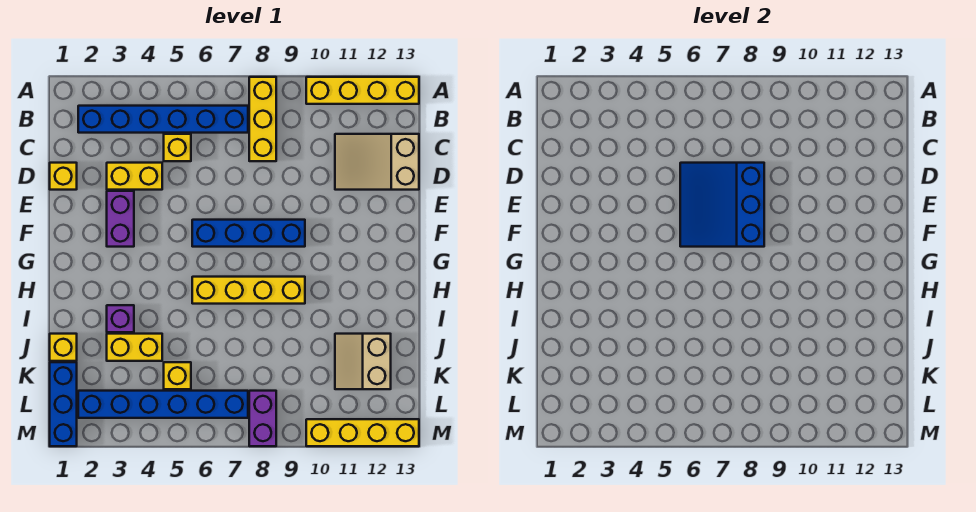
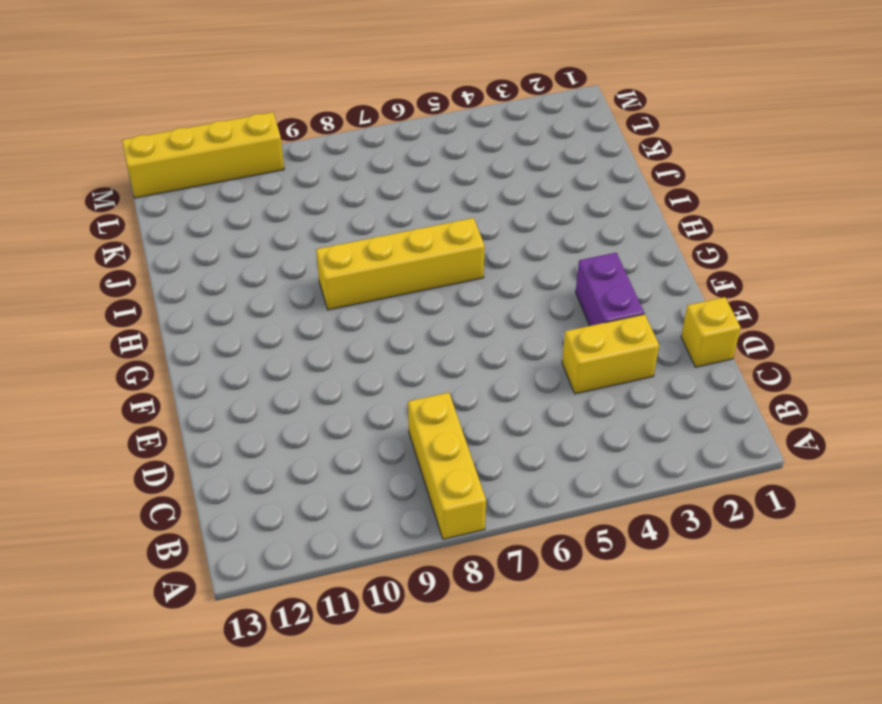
none -> yellow 1x4 brick [306,77,419,104]
none -> blue 1x6 brick [78,106,248,133]
none -> yellow 1x1 brick [164,134,191,161]

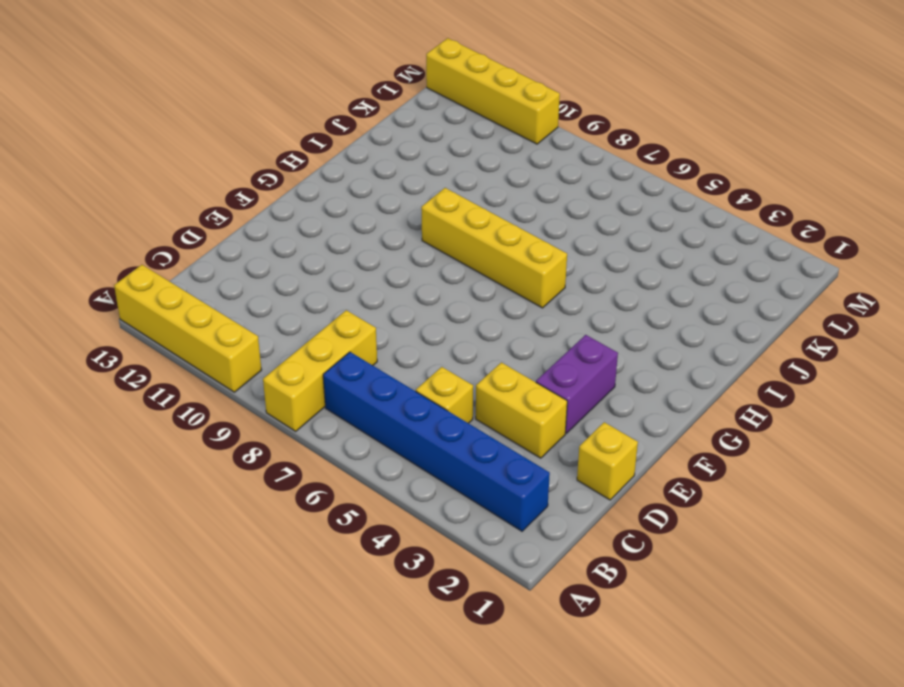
none -> tan 2x3 slope [335,134,419,190]
none -> blue 1x4 brick [192,220,305,247]
none -> purple 1x1 brick [107,305,134,332]

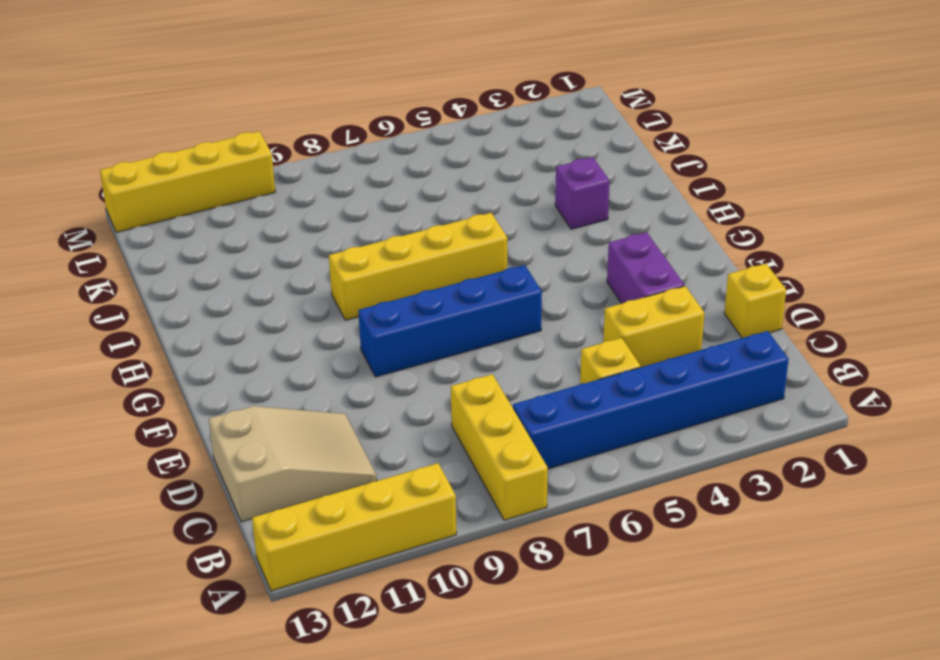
none -> yellow 1x1 brick [50,334,77,361]
none -> yellow 1x2 brick [107,334,162,361]
none -> tan 2x2 slope [335,334,391,389]

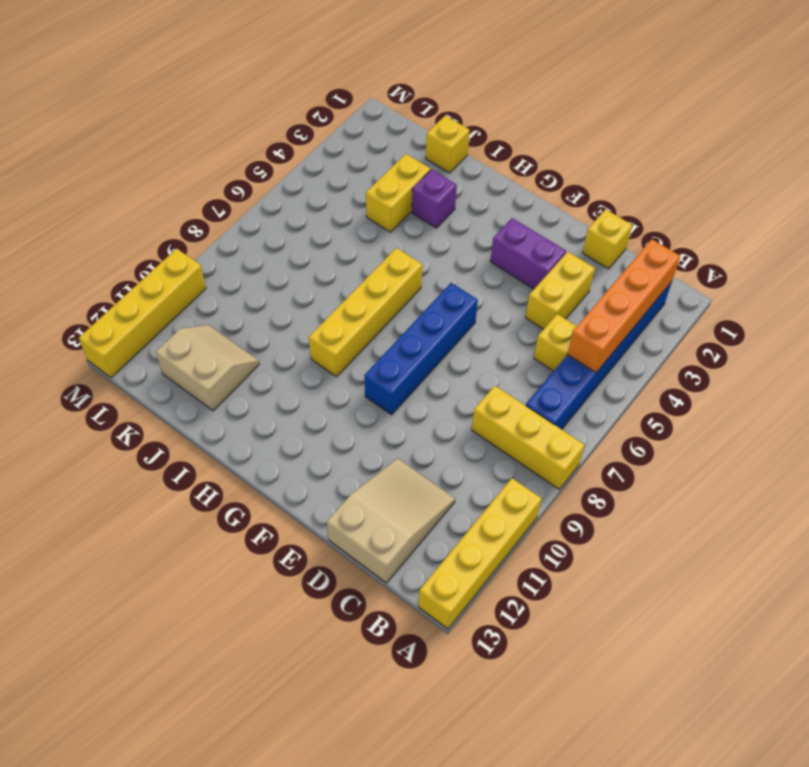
orange 1x4 brick [568,239,680,372] -> none
none -> blue 1x3 brick [50,362,77,446]
none -> yellow 1x1 brick [164,362,191,389]
none -> blue 1x6 brick [78,391,248,418]

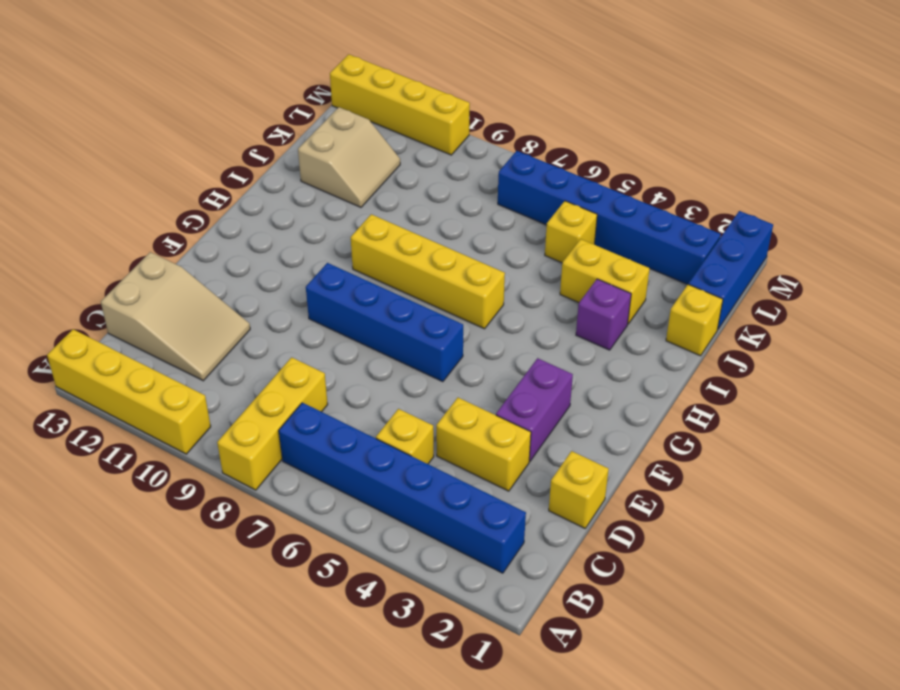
none -> purple 1x2 brick [249,391,276,446]
none -> blue 3x3 slope [680,163,764,247]

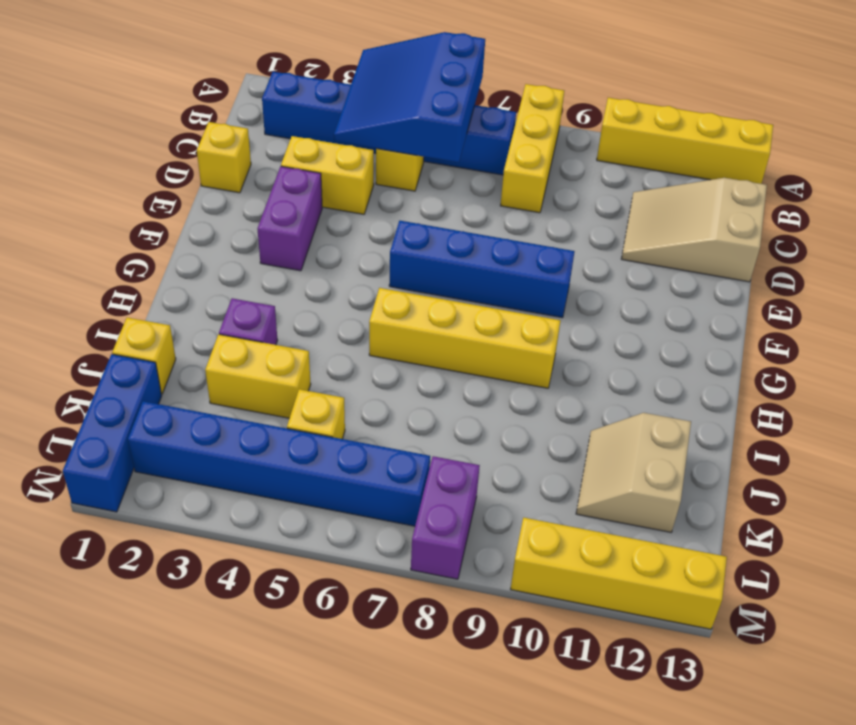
blue 3x3 slope [334,32,485,163] -> blue 3x3 slope moved to [680,163,764,247]

